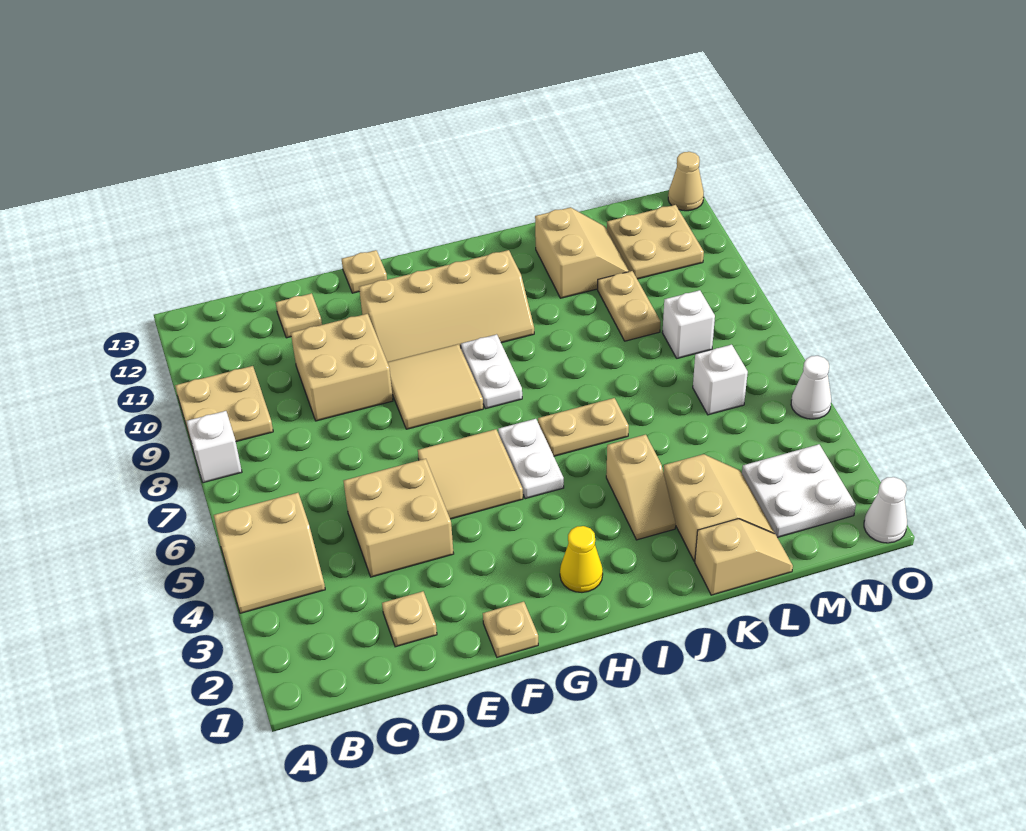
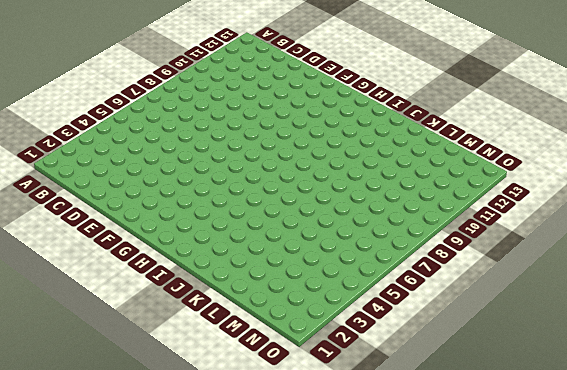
none -> tan 2x2 slope [214,493,325,613]
none -> white 1x1 brick [187,411,242,483]
none -> tan 2x2 plate [175,366,273,448]

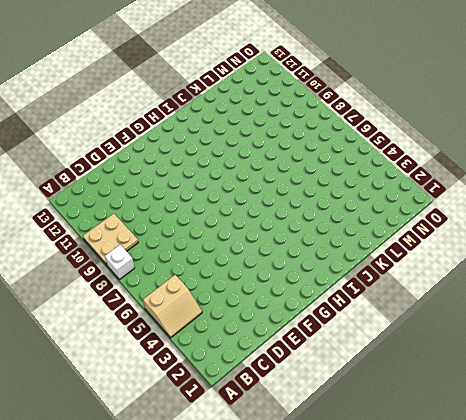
none -> tan 1x1 plate [382,591,437,647]
none -> tan 2x2 brick [344,459,454,577]
none -> tan 2x2 brick [291,314,393,421]

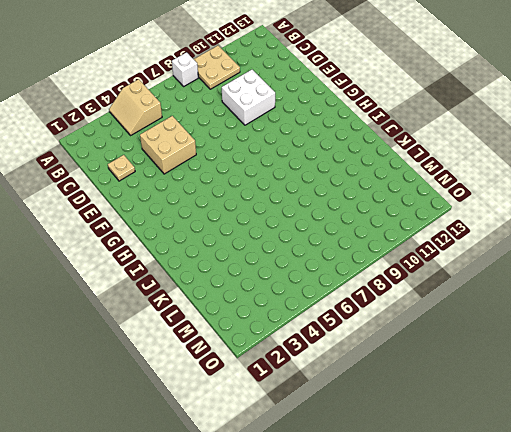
white 2x2 brick [222,70,275,125] -> tan 2x2 brick [291,314,393,421]
none -> tan 1x1 plate [276,293,322,338]
none -> tan 1x1 plate [483,602,538,657]
none -> tan 2x2 tile [418,429,523,519]

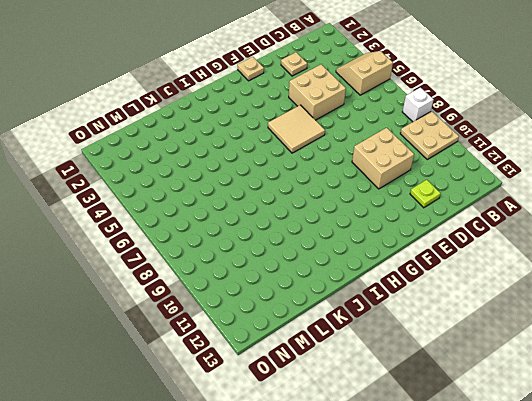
lime 1x1 plate [410,180,441,208] -> tan 1x1 plate [276,293,322,338]
none -> tan 2x2 tile [387,344,483,429]
none -> tan 2x4 slope [359,250,534,362]
none -> tan 1x1 plate [342,250,387,293]

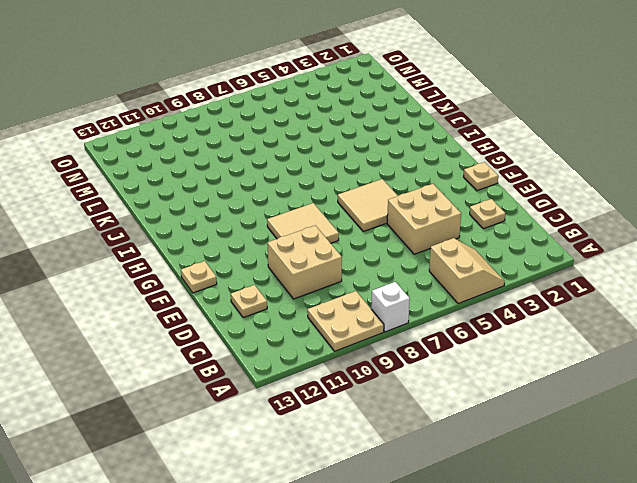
none -> tan 2x4 slope [359,250,534,362]
none -> yellow 1x1 cone [560,526,603,592]
none -> white 1x2 plate [498,419,564,499]

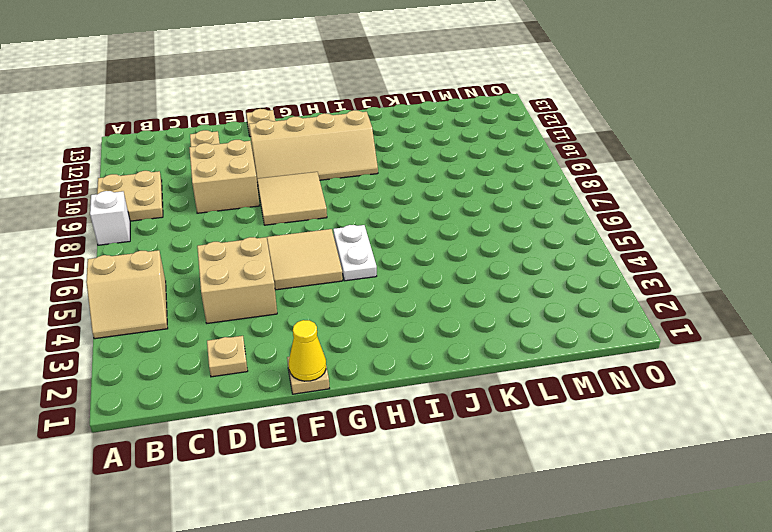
yellow 1x1 cone [289,320,326,381] -> yellow 1x1 cone moved to [560,526,603,592]
none -> white 1x2 plate [461,334,522,409]
none -> tan 1x2 plate [538,398,629,456]
none -> tan 1x2 slope [606,435,676,540]

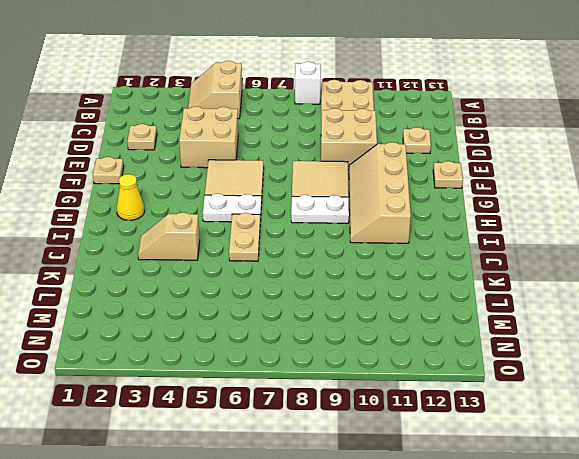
none -> tan 1x2 slope [695,519,793,595]
none -> tan 2x2 slope [663,454,774,561]
none -> tan 2x2 slope [535,207,630,298]

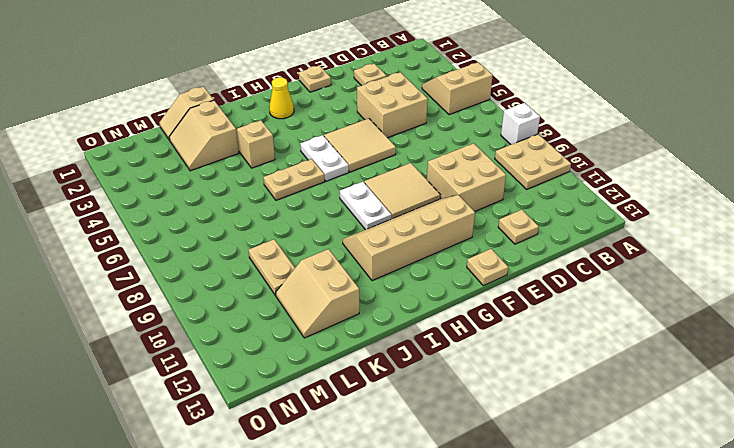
none -> white 2x2 plate [742,444,856,538]
none -> white 1x1 brick [693,345,748,415]
none -> white 1x1 brick [662,290,715,358]

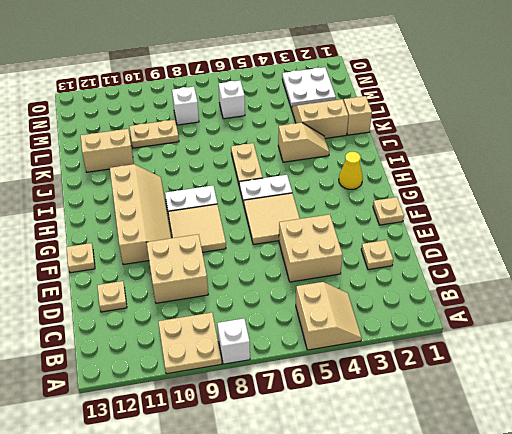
none -> tan 2x2 plate [607,205,704,279]
none -> white 1x1 cone [864,477,907,543]
none -> white 1x1 cone [791,356,831,419]

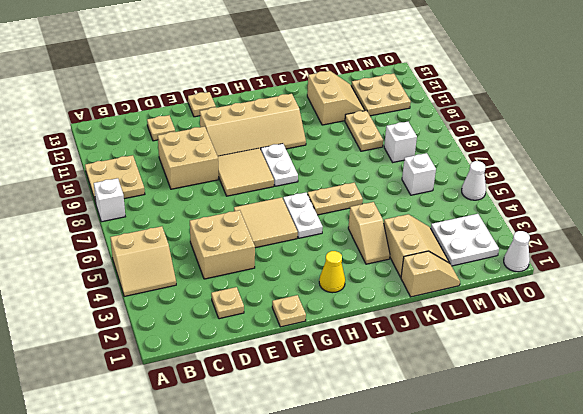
none -> tan 1x1 cone [668,152,704,211]

